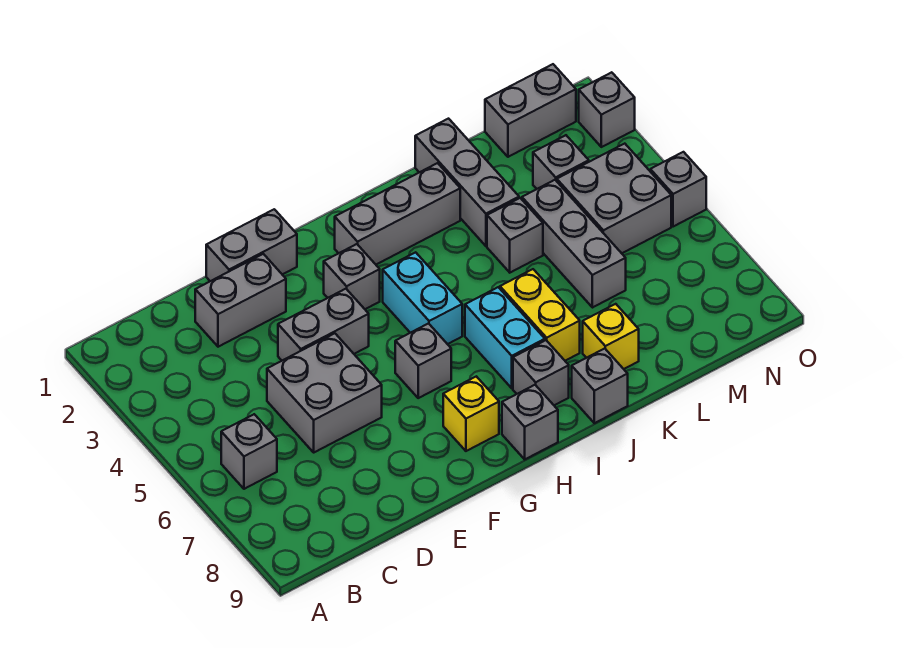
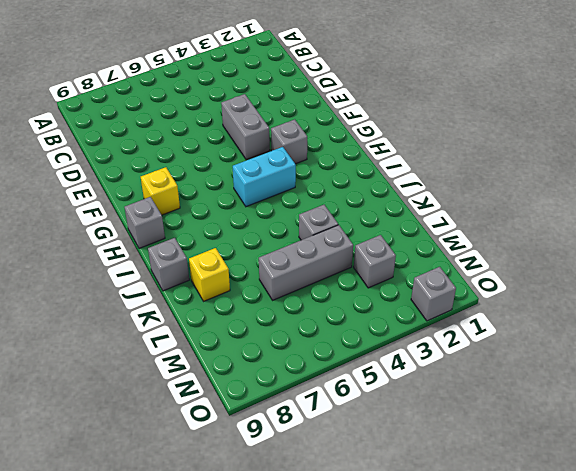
none -> grey 1x1 brick [221,414,277,489]
none -> grey 1x2 brick [195,254,286,347]
none -> grey 2x2 brick [267,333,382,452]

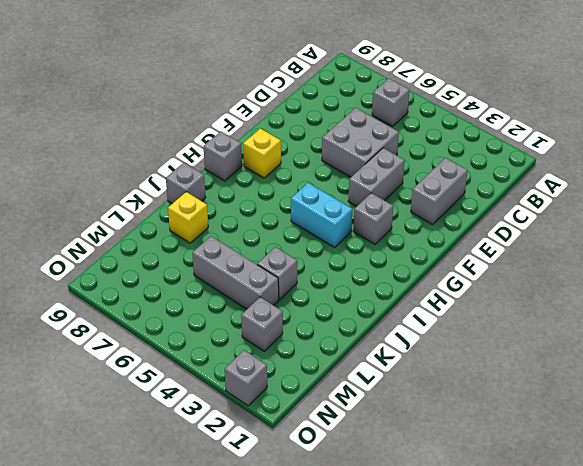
none -> grey 1x2 brick [206,209,297,281]
none -> grey 1x1 brick [395,324,451,398]
none -> grey 1x3 brick [335,163,460,264]

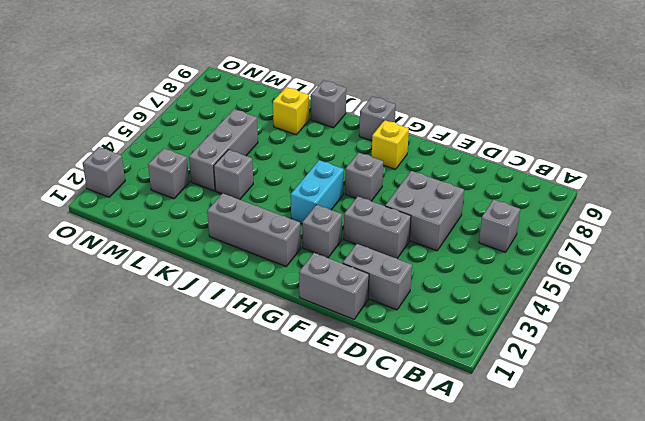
none -> cyan 1x2 brick [465,287,545,388]
none -> grey 1x1 brick [513,340,569,405]
none -> yellow 1x2 brick [500,269,580,361]

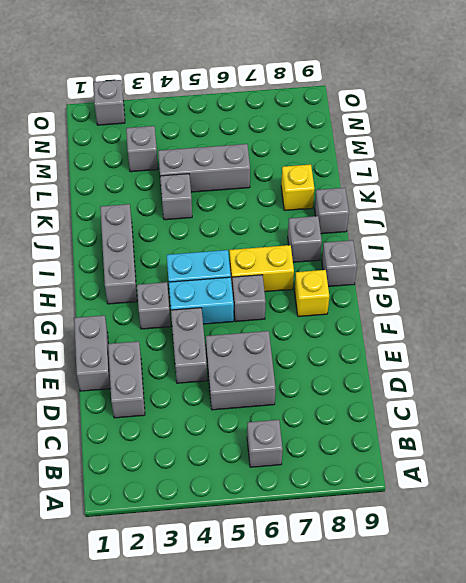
cyan 1x2 brick [169,277,234,324] -> cyan 1x2 brick moved to [465,287,545,388]
yellow 1x2 brick [229,245,294,292] -> yellow 1x2 brick moved to [500,269,580,361]
none -> grey 1x3 brick [415,119,519,246]
none -> grey 1x2 brick [485,64,576,157]
none -> grey 2x2 brick [557,144,671,253]

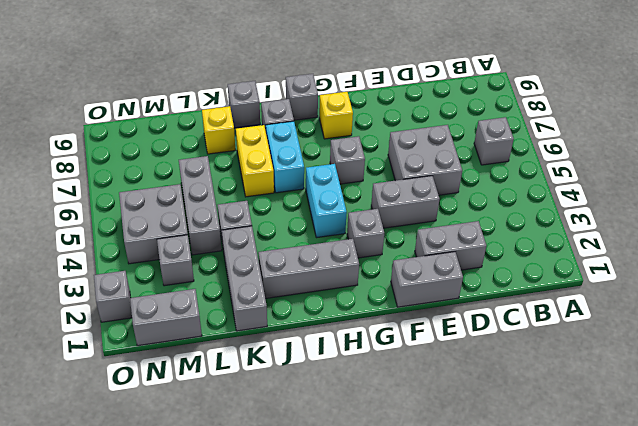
none -> grey 1x1 brick [650,152,706,227]

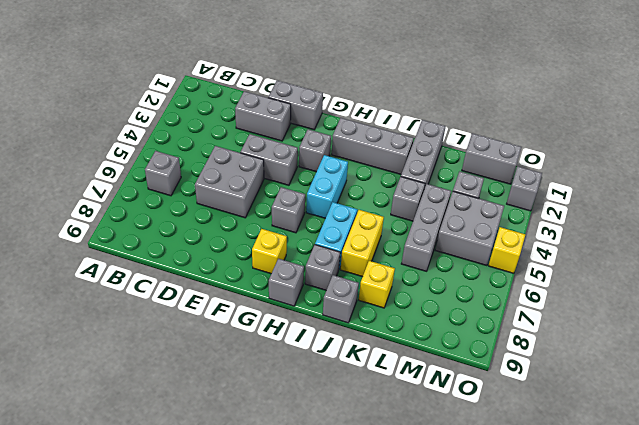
yellow 1x1 brick [488,227,525,273] -> grey 1x1 brick [650,152,706,227]

